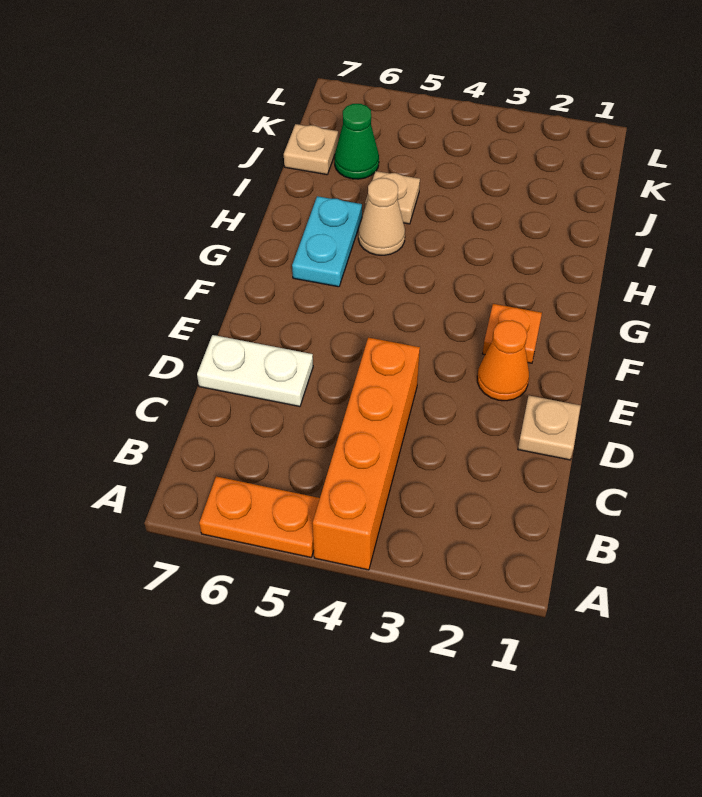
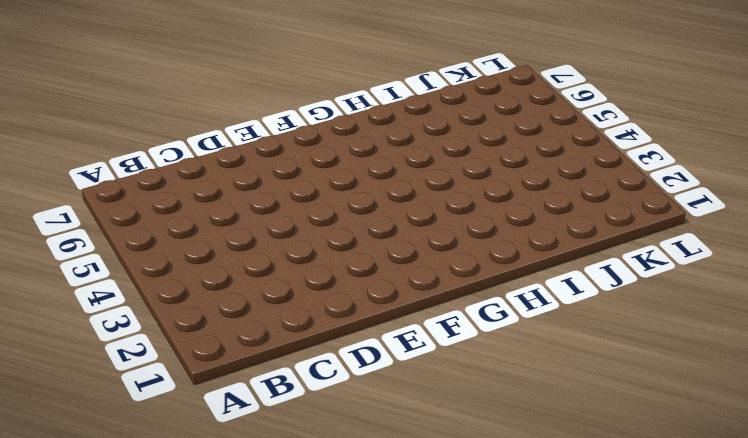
none -> orange 1x4 brick [313,337,420,570]
none -> orange 1x2 plate [199,476,320,557]

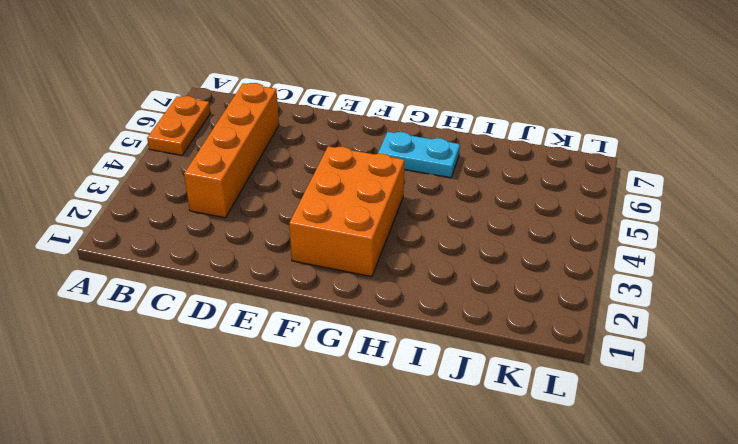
orange 1x4 brick [184,83,279,218] -> orange 1x4 brick turned to [313,337,420,570]
orange 2x3 brick [289,146,404,277] -> orange 1x1 plate [483,304,542,363]
none -> tan 1x1 plate [518,396,581,460]
none -> white 1x2 plate [197,335,313,406]

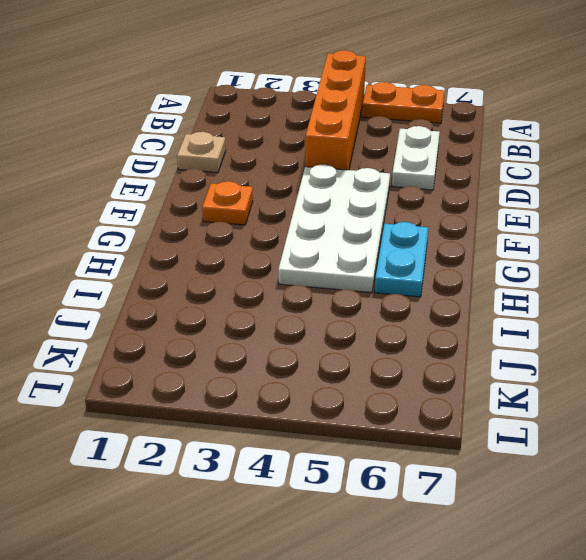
white 1x2 plate [392,126,440,190] -> white 1x2 plate turned to [197,335,313,406]
white 2x4 plate [278,165,390,293] -> tan 1x1 cone [358,178,405,255]
none -> orange 1x1 cone [477,320,529,401]
none -> tan 1x1 plate [365,171,420,224]

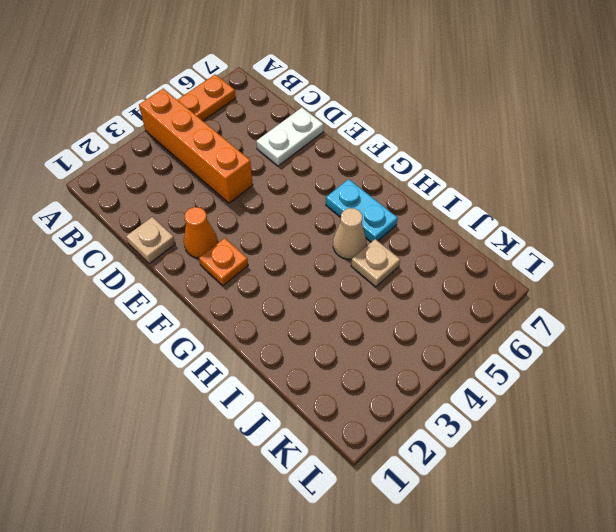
none -> green 1x1 cone [334,104,379,179]
none -> tan 1x1 plate [284,124,338,175]

